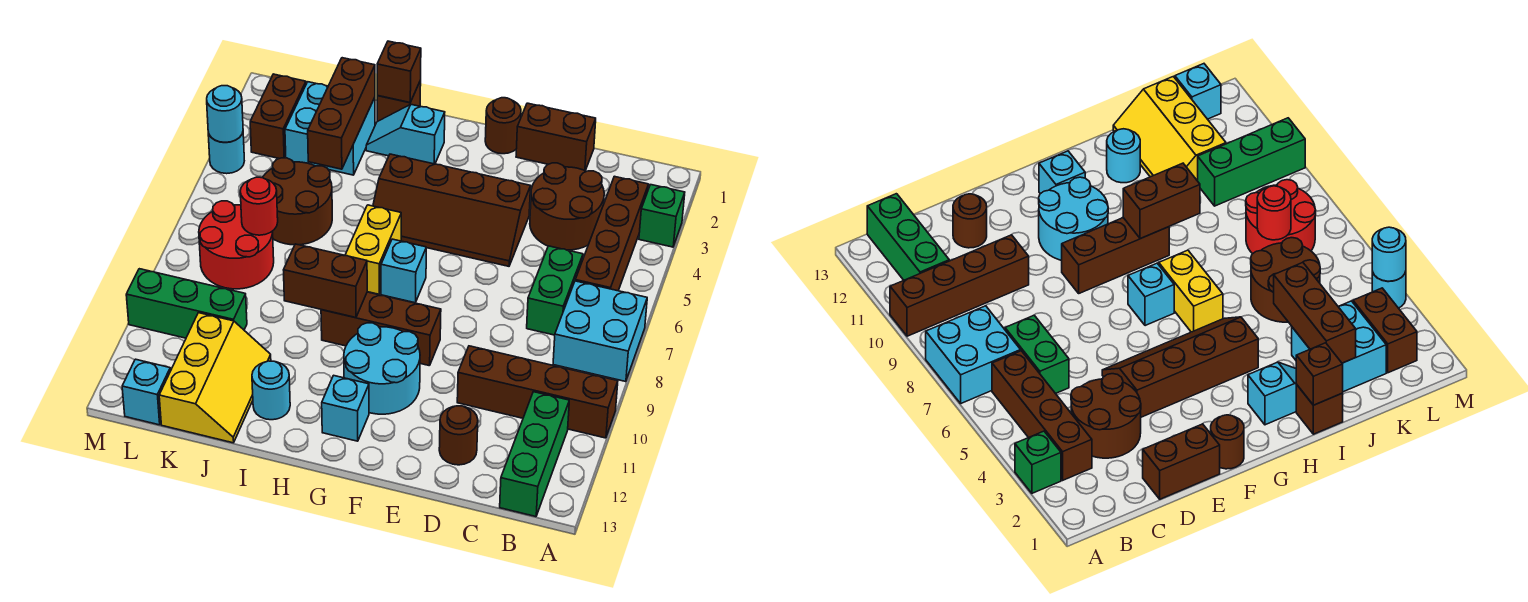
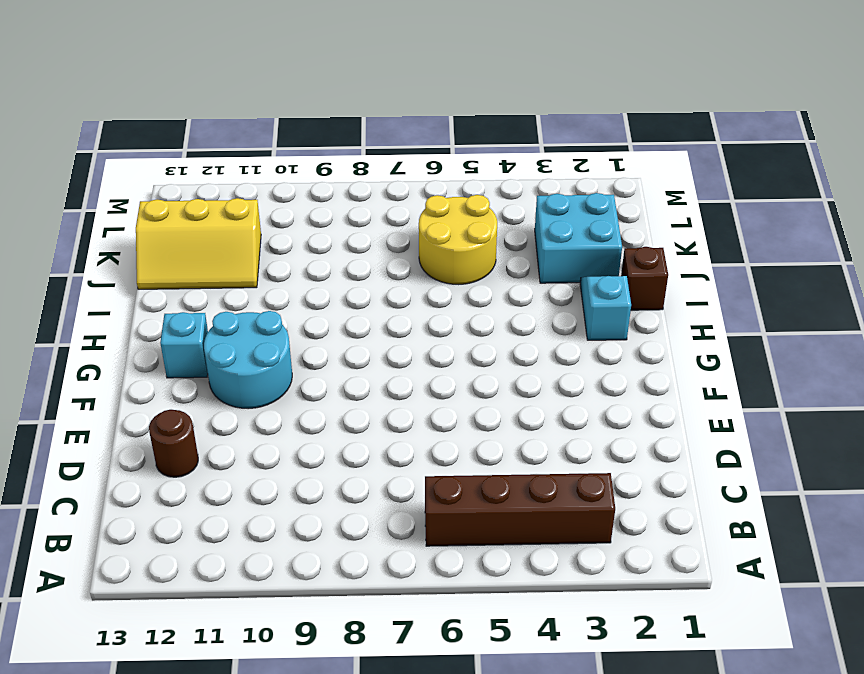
yellow 2x2 round brick [419,195,497,284] -> brown 2x2 round brick [263,158,332,245]
none -> green 1x1 brick [639,185,685,247]
none -> cyan 2x2 brick [553,281,647,382]
none -> brown 1x4 brick [457,346,618,438]
none -> green 1x3 brick [500,392,569,517]

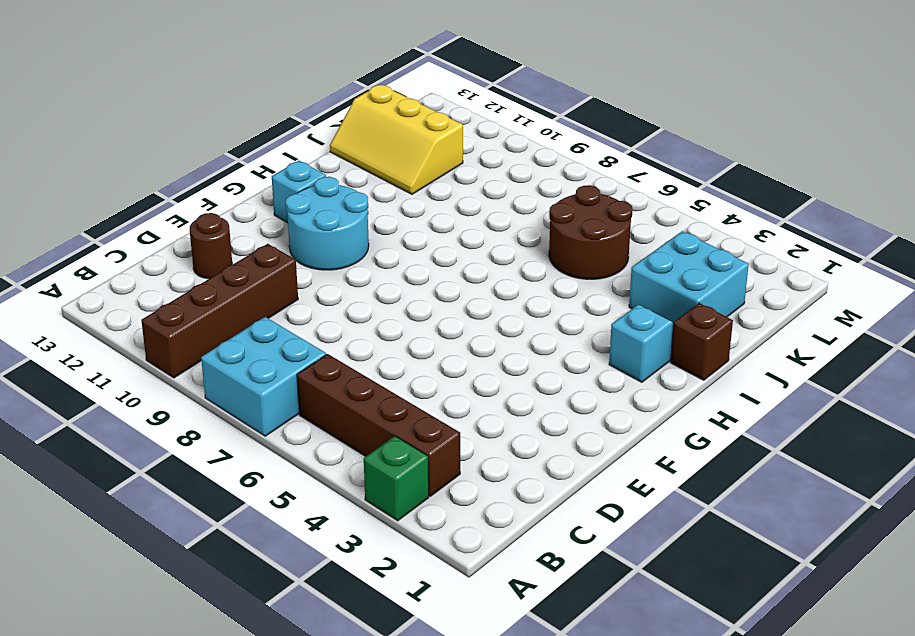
none -> green 1x3 brick [500,392,569,517]
none -> brown 2x2 round brick [530,163,604,250]
none -> green 1x2 brick [527,246,583,335]
none -> brown 1x2 brick [516,103,596,171]

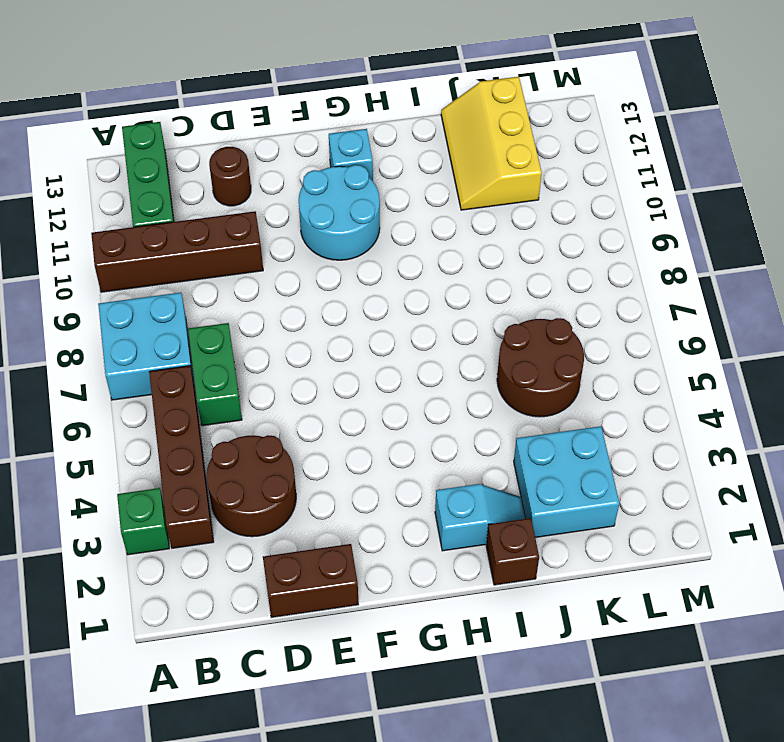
none -> brown 2x4 slope [373,154,531,266]
none -> brown 1x1 round brick [485,98,521,154]
none -> brown 1x3 brick [321,292,441,366]
none -> cyan 1x1 brick [381,239,426,303]

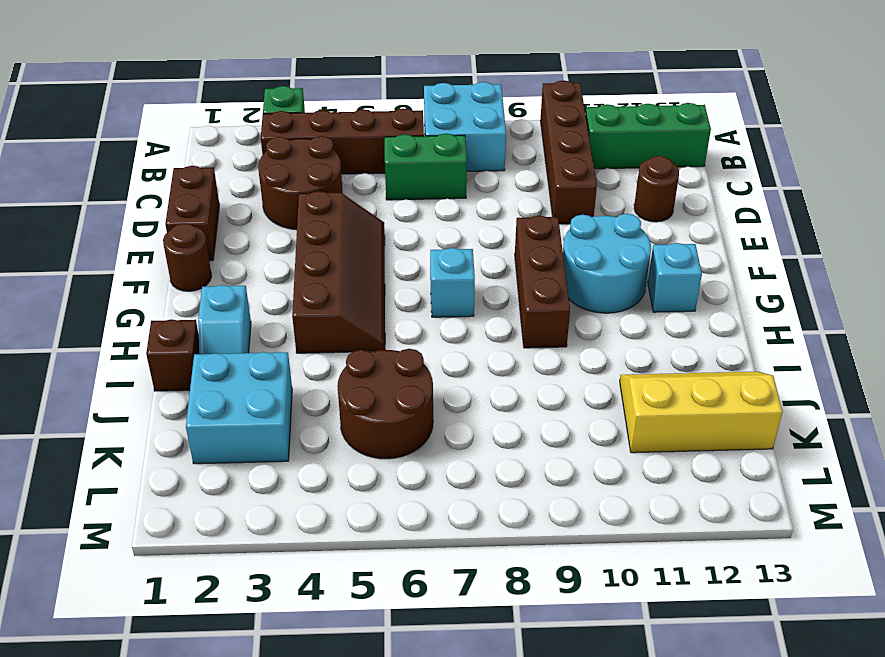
none -> yellow 1x2 brick [345,205,401,294]
none -> cyan 1x1 round brick [252,361,290,420]
none -> red 2x2 round brick [199,201,274,289]
none -> green 1x3 brick [126,269,247,338]

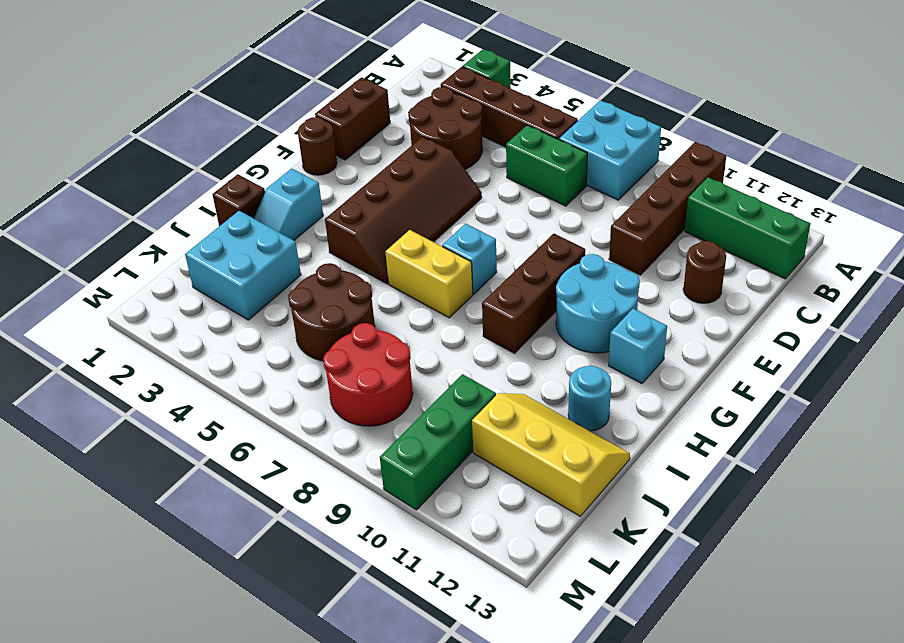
none -> brown 1x2 brick [250,74,306,159]
none -> cyan 1x1 brick [122,359,170,425]
none -> cyan 1x1 round brick [208,132,244,174]
none -> brown 1x2 brick [284,244,367,318]

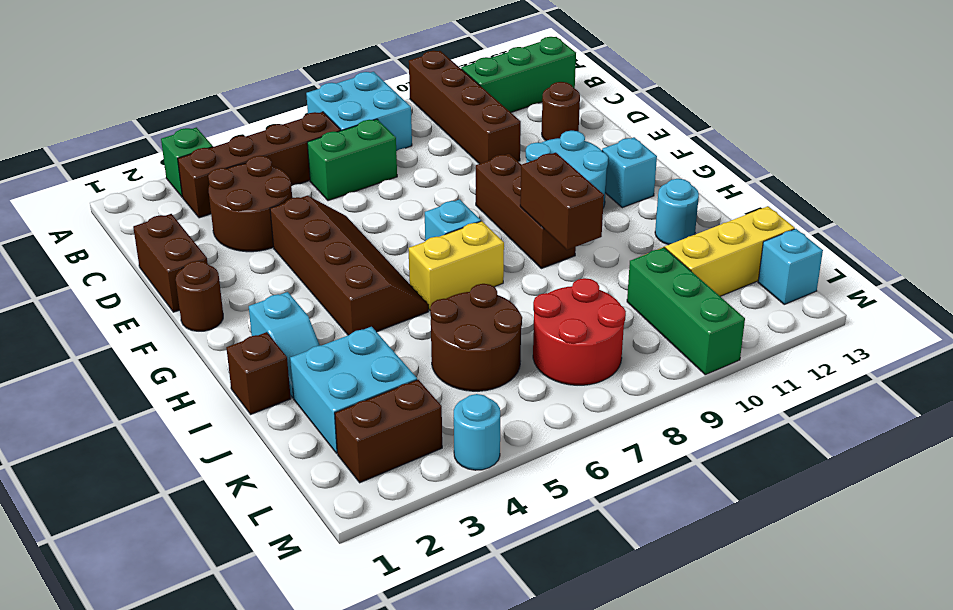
none -> brown 1x1 brick [377,41,421,103]
none -> brown 1x3 brick [308,58,375,169]
none -> red 1x1 round brick [240,177,278,235]
none -> cyan 1x1 round brick [207,86,243,142]

